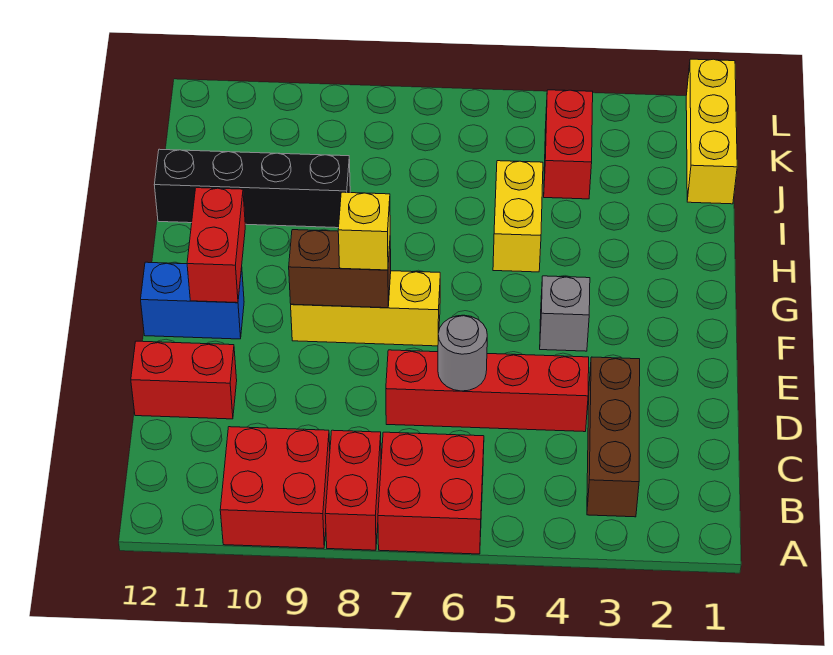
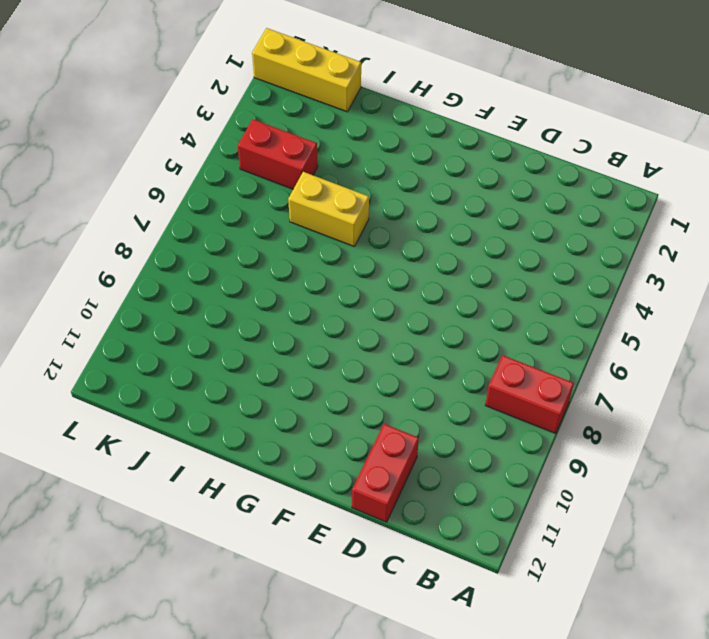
none -> red 2x2 brick [378,432,484,554]
none -> red 2x2 brick [220,427,330,548]
none -> brown 1x3 brick [587,357,640,517]

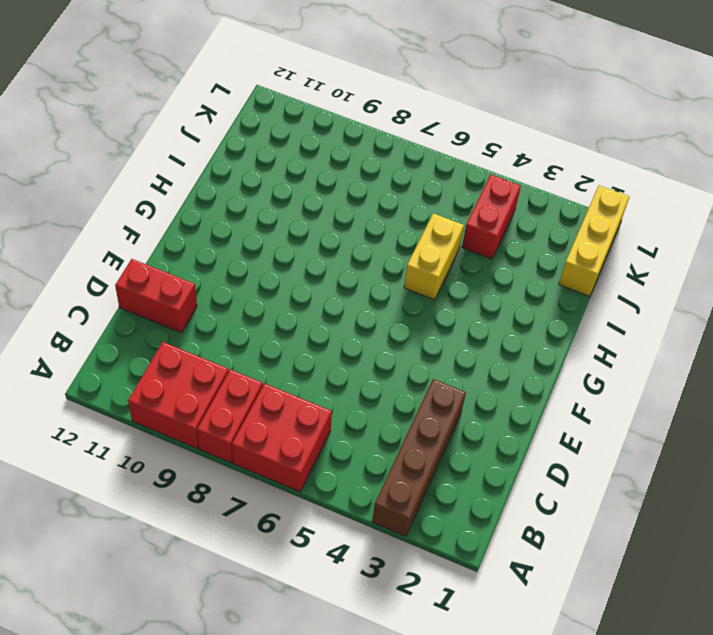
brown 1x4 brick [372,379,466,536] -> brown 1x3 brick [587,357,640,517]
none -> red 1x4 brick [386,350,589,432]
none -> grey 1x1 brick [540,276,590,351]
none -> yellow 1x3 brick [291,271,440,346]

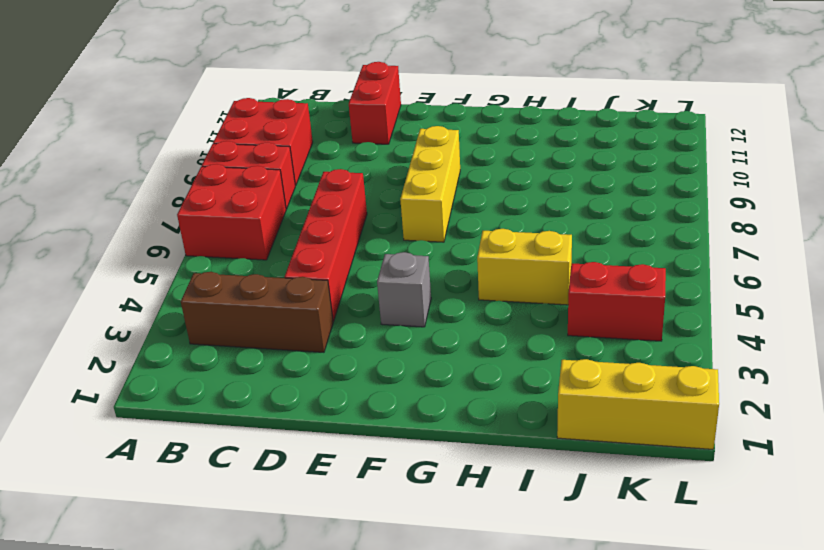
none -> blue 1x2 brick [141,262,244,339]
none -> black 1x4 brick [154,149,350,228]
none -> grey 1x1 round brick [438,315,487,391]

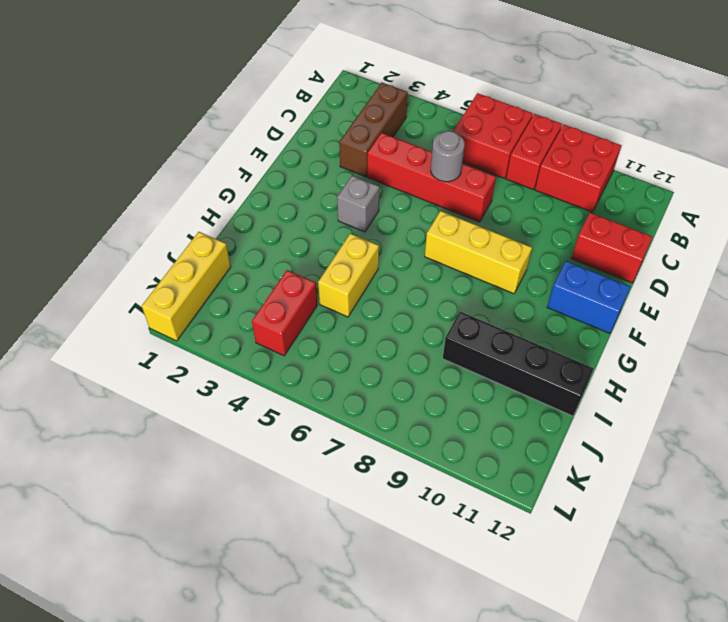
none -> brown 1x2 brick [289,230,391,308]
none -> red 1x2 brick [187,188,245,303]
none -> yellow 1x1 brick [338,192,390,270]

